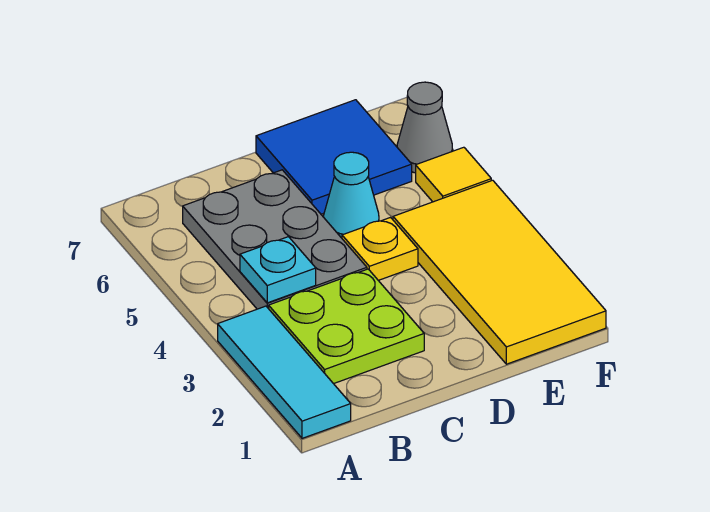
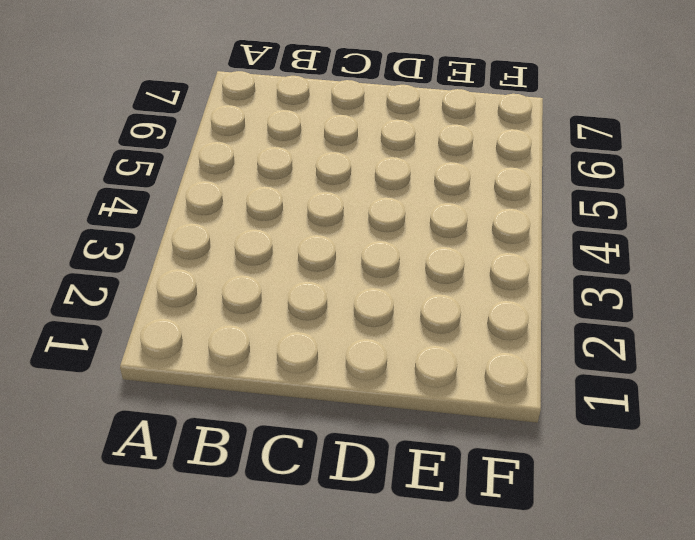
none -> cyan 1x3 tile [218,306,351,438]
none -> lime 2x2 plate [269,269,424,384]

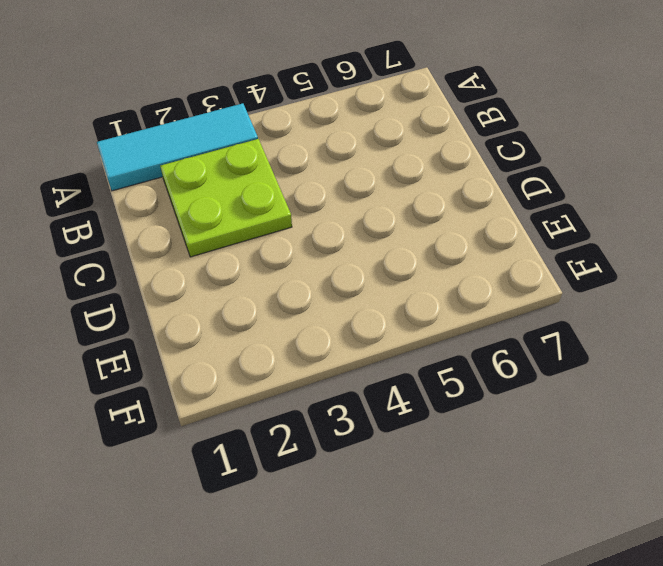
none -> grey 2x3 plate [183,170,367,309]
none -> yellow 1x1 plate [342,217,418,280]

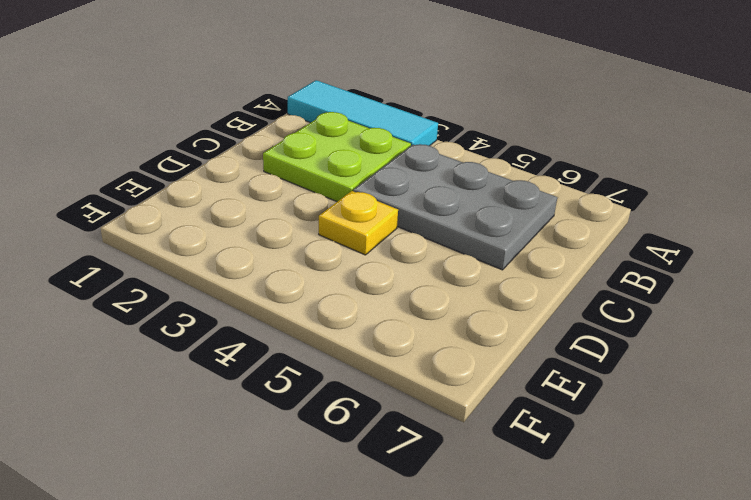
none -> cyan 1x1 cone [324,152,379,238]
none -> blue 2x2 tile [256,100,412,214]

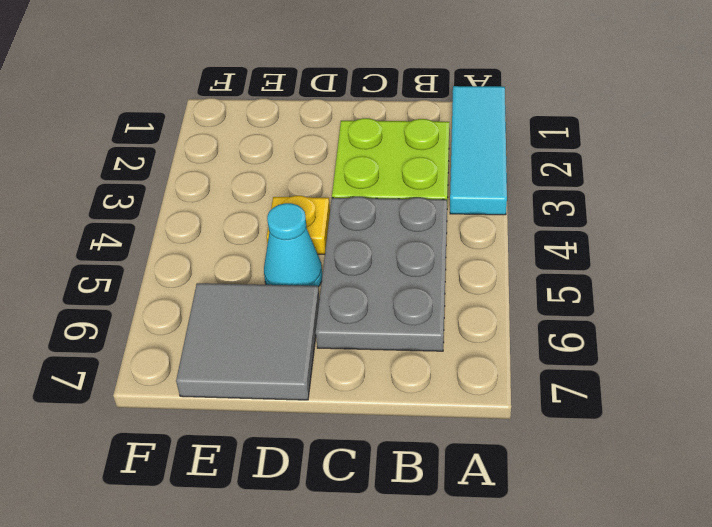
grey 2x2 tile [176,283,320,400] -> blue 2x2 tile [256,100,412,214]
none -> yellow 2x4 tile [393,180,606,364]
none -> yellow 1x1 tile [416,147,491,202]

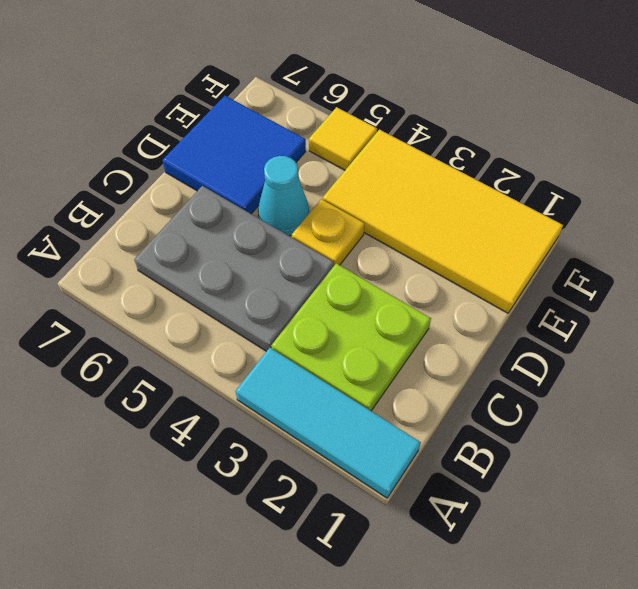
none -> grey 1x1 cone [397,82,453,173]
none -> cyan 1x1 plate [240,237,316,303]

